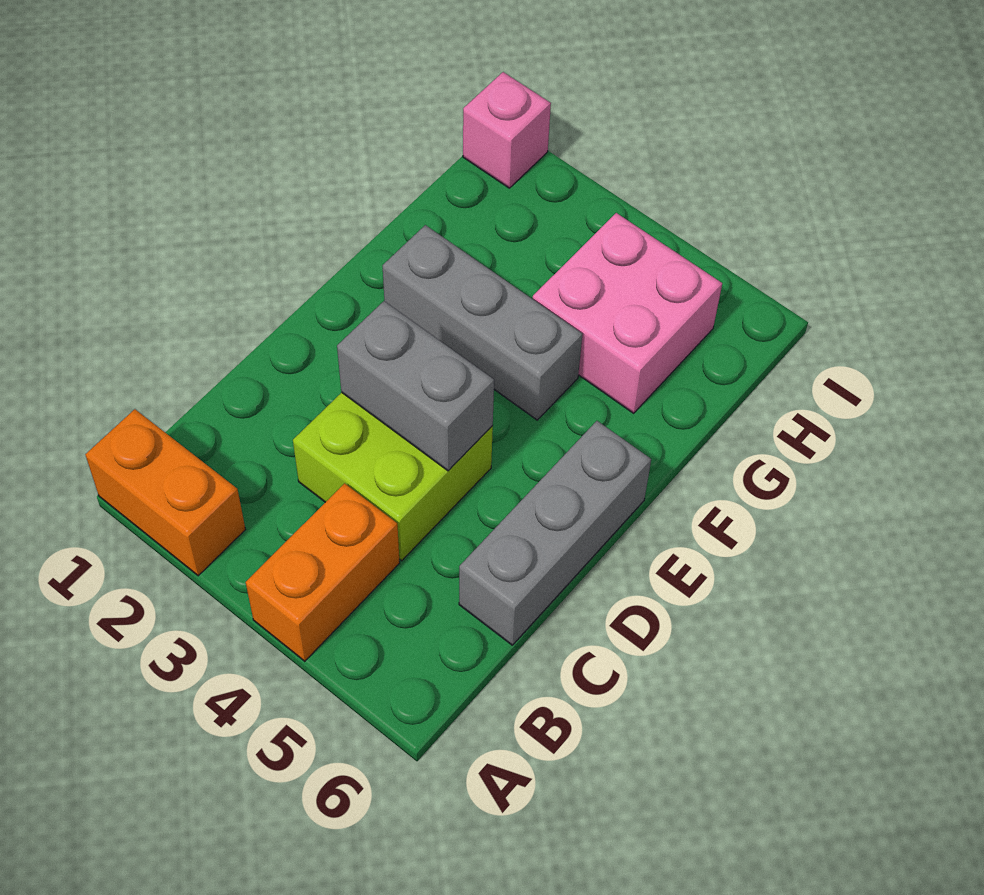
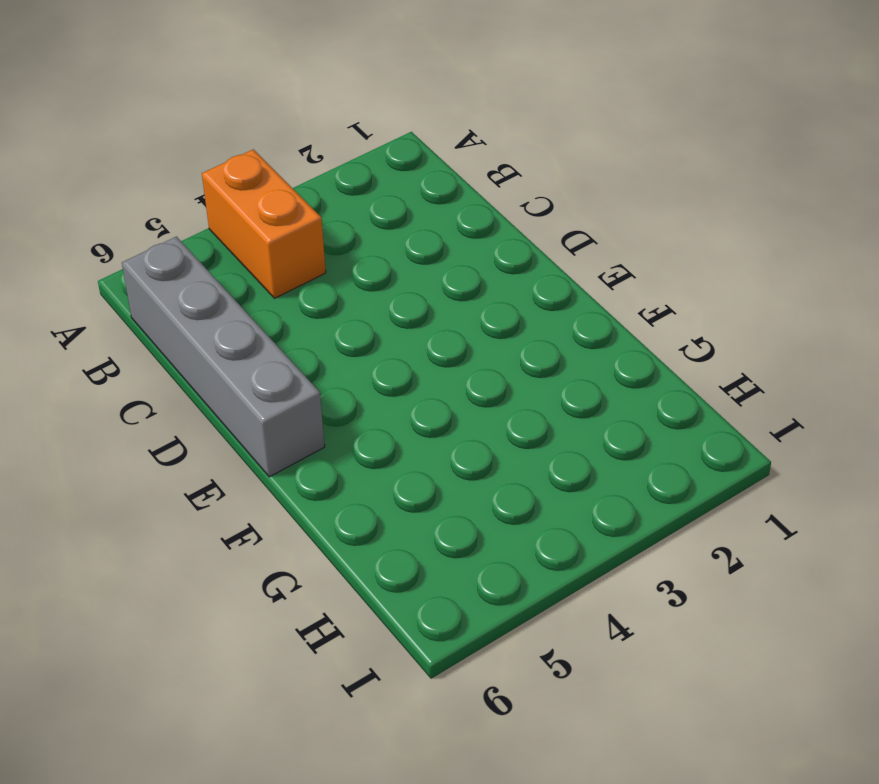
grey 1x4 brick [122,237,325,477] -> grey 1x3 brick [459,421,651,645]
none -> orange 1x2 brick [85,409,245,576]
none -> lime 2x2 brick [293,393,493,561]

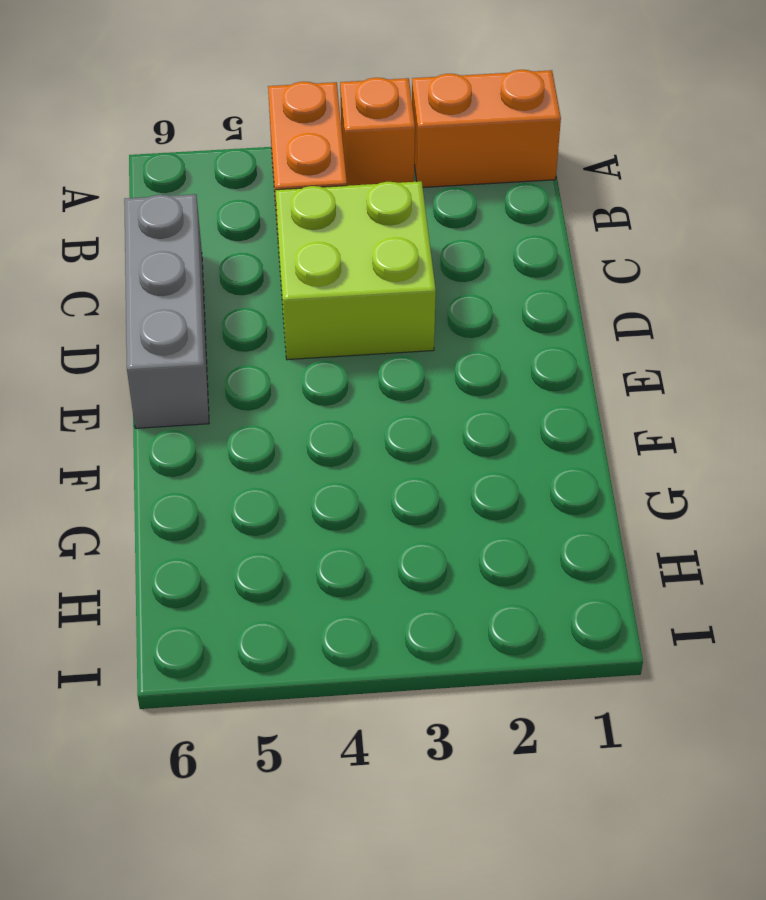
orange 1x1 brick [340,78,415,186] -> none
none -> grey 1x3 brick [383,225,582,420]
none -> pink 2x2 brick [533,213,722,413]

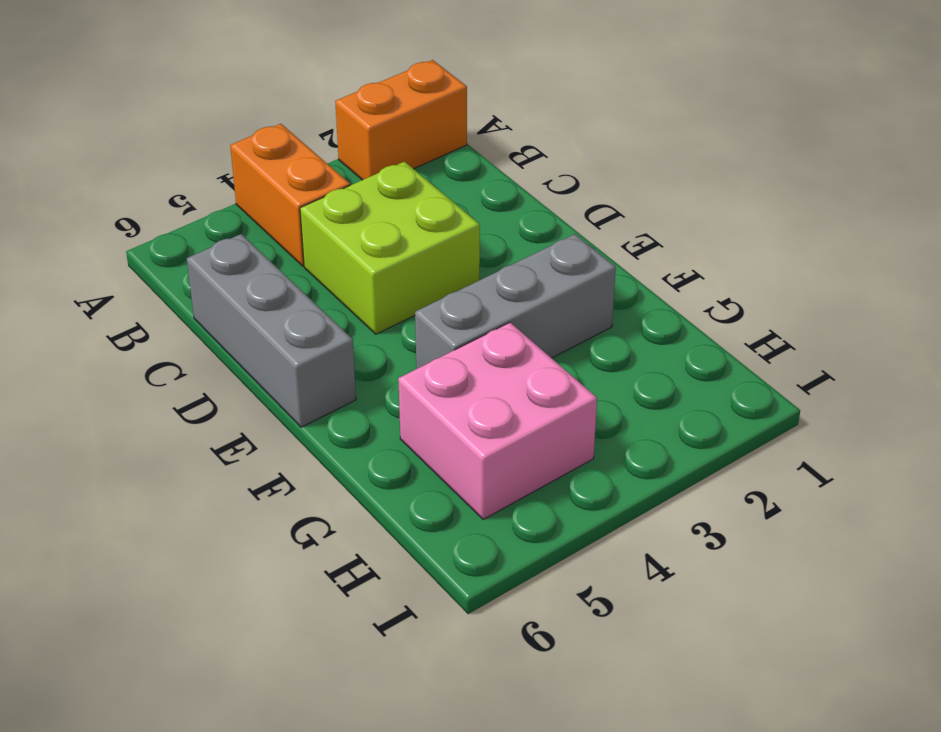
none -> pink 1x1 brick [463,72,551,188]
none -> grey 1x2 brick [337,301,494,471]

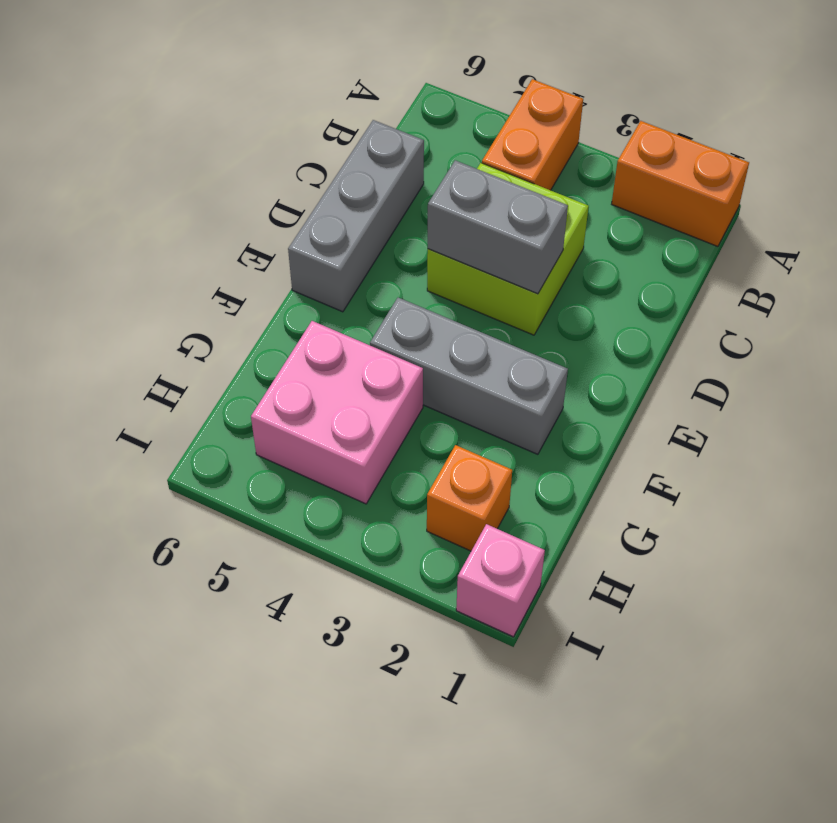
orange 1x1 brick [427,445,512,551] -> none

